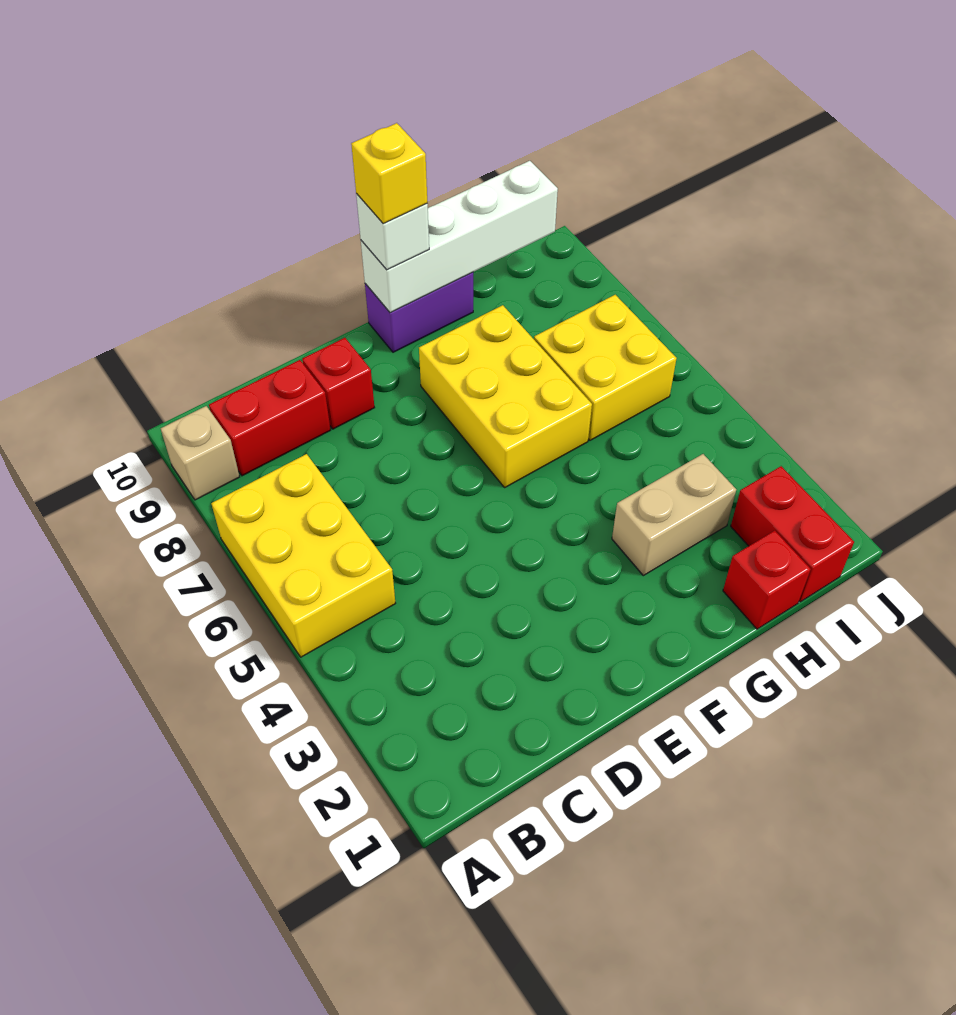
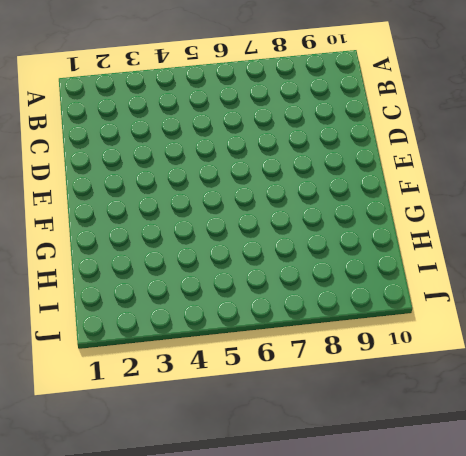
none -> yellow 2x3 brick [211,454,396,657]
none -> tan 1x1 brick [161,406,240,500]
none -> red 1x2 brick [209,360,330,476]

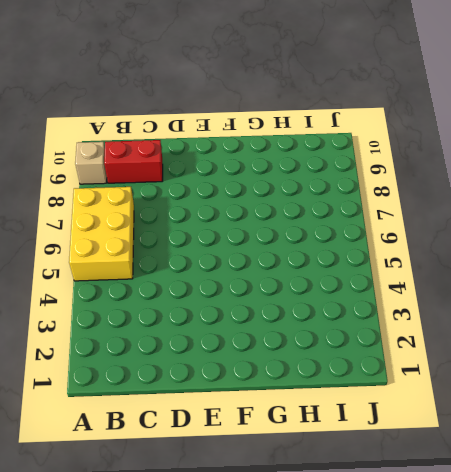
none -> red 1x1 brick [302,338,375,429]
none -> yellow 2x3 brick [419,305,592,487]
none -> purple 1x2 brick [365,272,473,352]

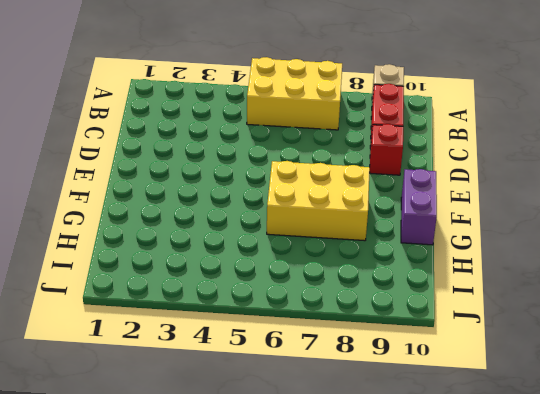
none -> tan 1x2 brick [612,454,736,576]
none -> red 1x1 brick [723,531,811,629]
none -> yellow 2x2 brick [534,295,677,440]

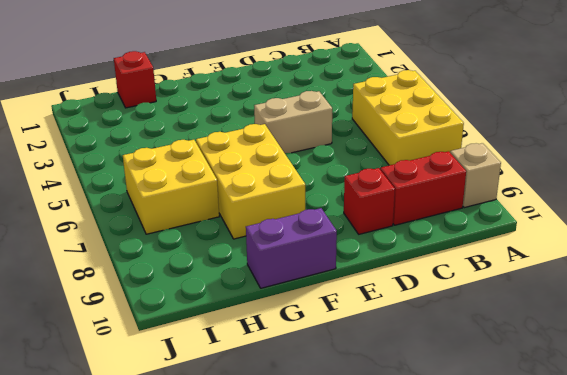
tan 1x2 brick [254,91,332,153] -> tan 1x2 brick moved to [612,454,736,576]
none -> red 1x2 brick [731,466,854,602]
none -> white 1x4 brick [361,161,558,313]
none -> white 1x1 brick [356,194,429,270]

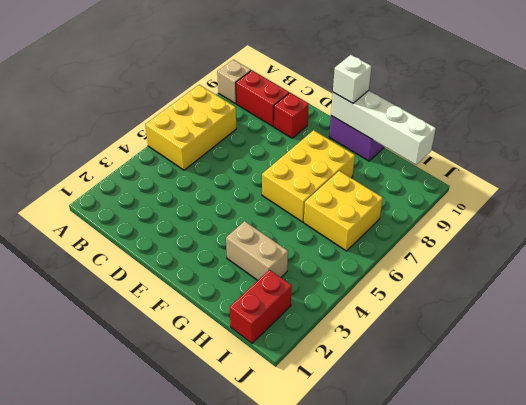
none -> red 1x1 brick [723,531,811,629]
none -> yellow 1x1 brick [351,123,427,224]

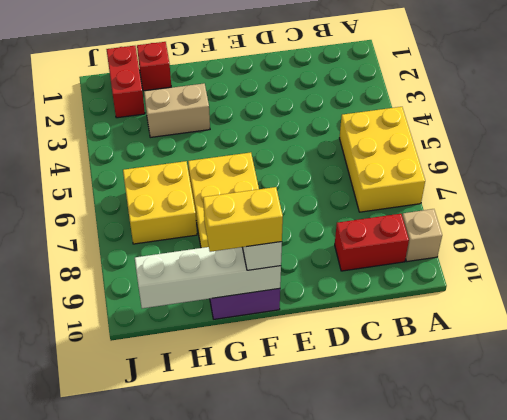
yellow 1x2 brick [203,187,283,252] -> yellow 1x1 brick [351,123,427,224]
none -> red 1x1 brick [302,338,375,429]

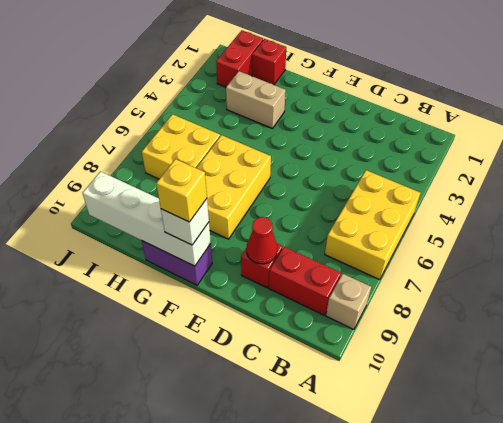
red 1x1 cone [247,217,277,264] -> none

